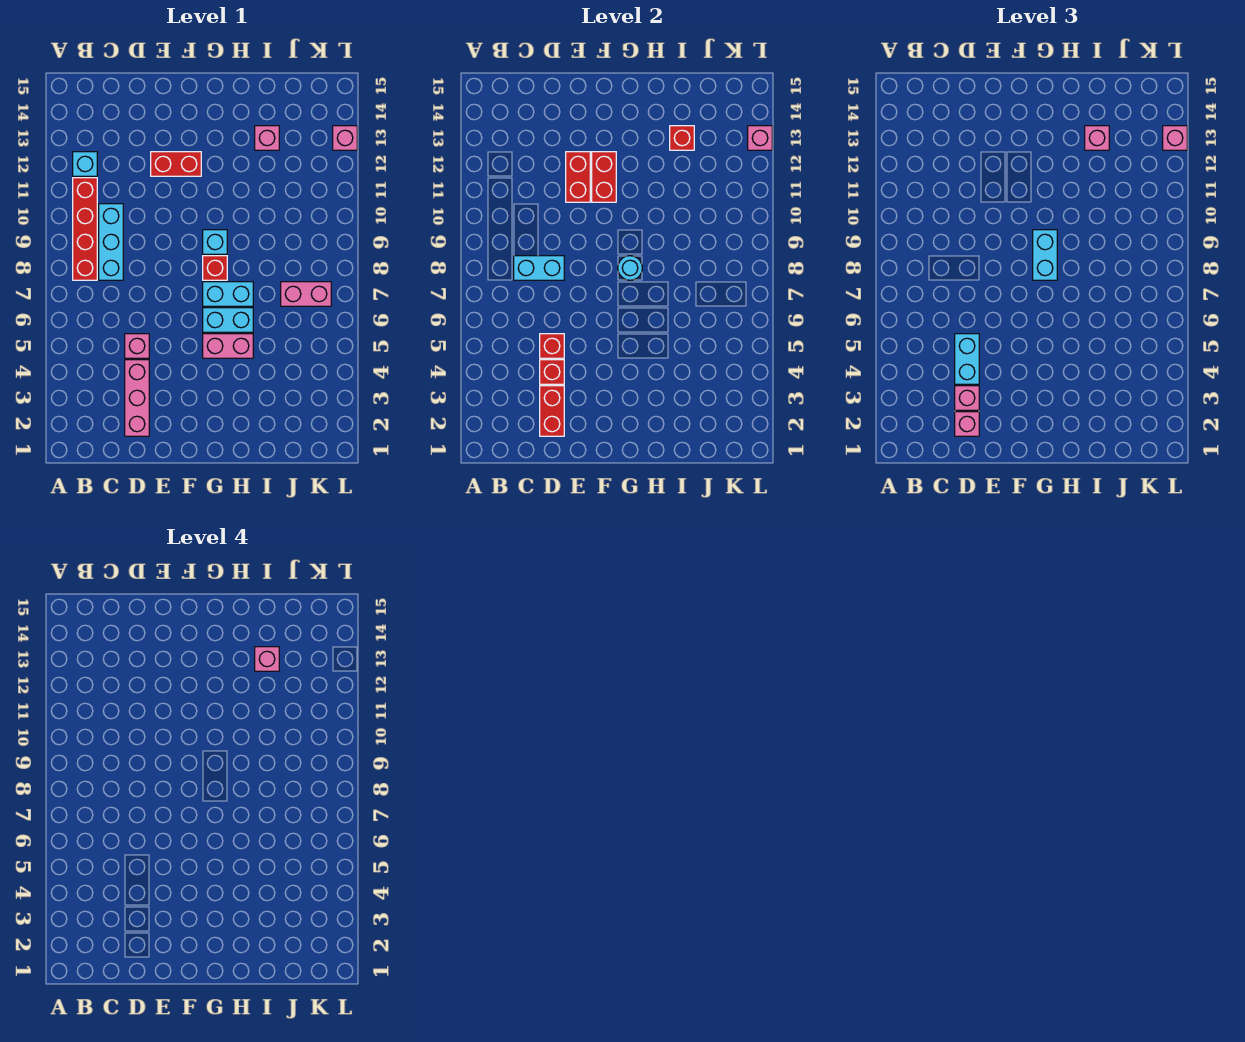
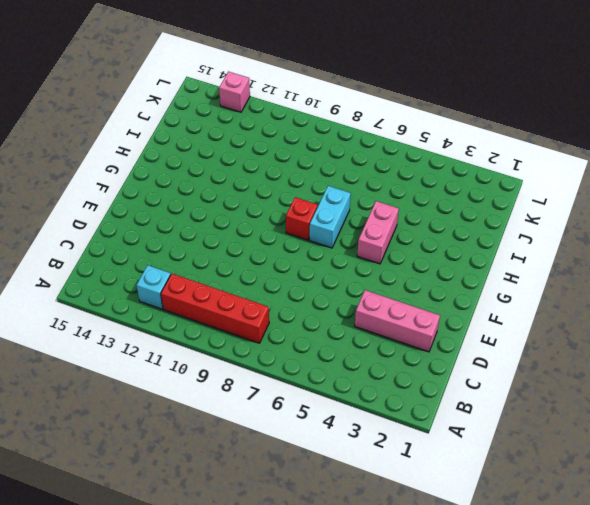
none -> cyan 1x3 brick [99,204,123,280]
none -> pink 1x1 brick [125,334,149,358]
none -> red 1x2 brick [151,152,201,176]
none -> cyan 1x2 brick [203,308,253,332]

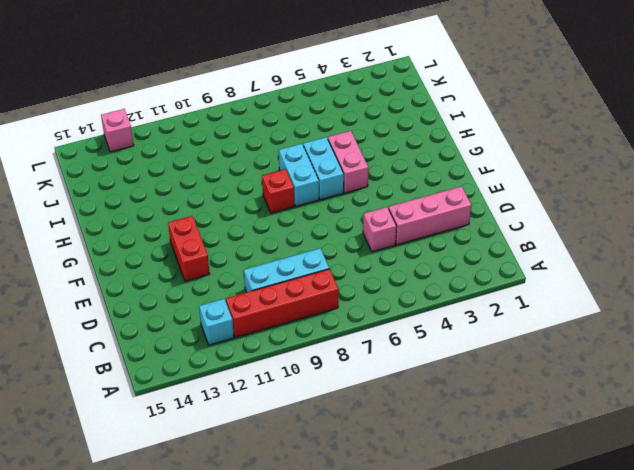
none -> cyan 1x1 brick [203,230,227,254]
none -> pink 1x1 brick [255,126,279,150]
none -> pink 1x2 brick [281,282,331,306]
none -> cyan 1x2 brick [514,256,564,280]

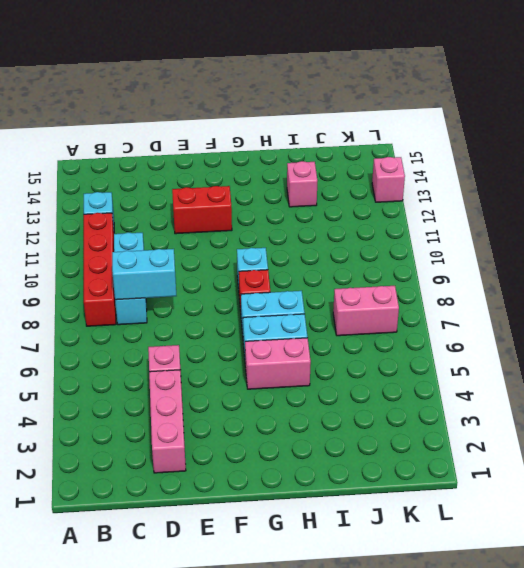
none -> red 1x2 brick [540,386,564,436]
none -> red 1x1 brick [540,360,564,384]
none -> red 1x1 brick [540,334,564,358]
none -> red 1x2 brick [566,152,590,202]

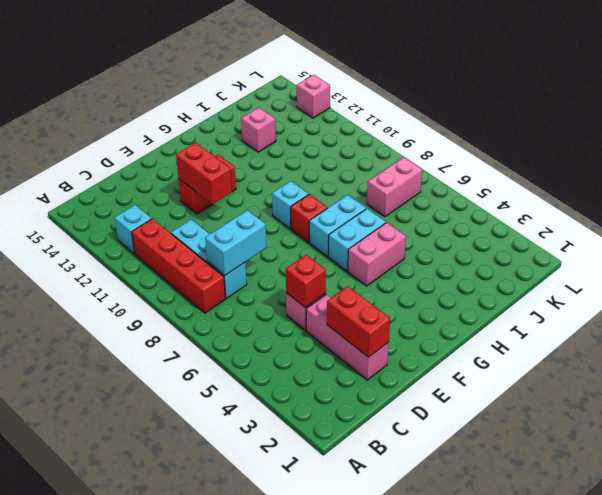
none -> red 1x1 brick [540,360,564,384]
none -> red 1x2 brick [592,152,616,202]
none -> cyan 1x1 round brick [618,256,642,280]
none -> red 1x1 brick [670,126,694,150]

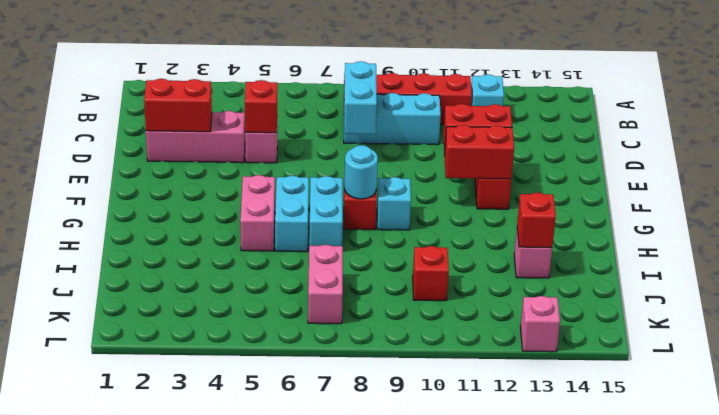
red 1x1 brick [413,246,449,301] -> red 1x1 brick moved to [540,360,564,384]
none -> pink 1x1 brick [748,126,772,150]
none -> pink 1x1 brick [955,412,979,436]
none -> pink 1x1 brick [955,386,979,410]
none -> cyan 1x2 brick [955,334,979,384]

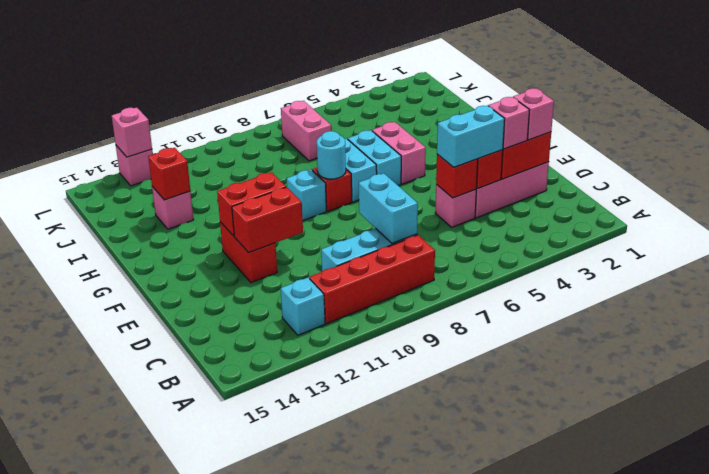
none -> cyan 1x2 brick [1033,230,1057,280]
none -> pink 1x1 brick [1085,126,1109,150]
none -> pink 1x1 brick [1163,126,1187,150]
none -> pink 1x1 brick [255,647,279,671]

